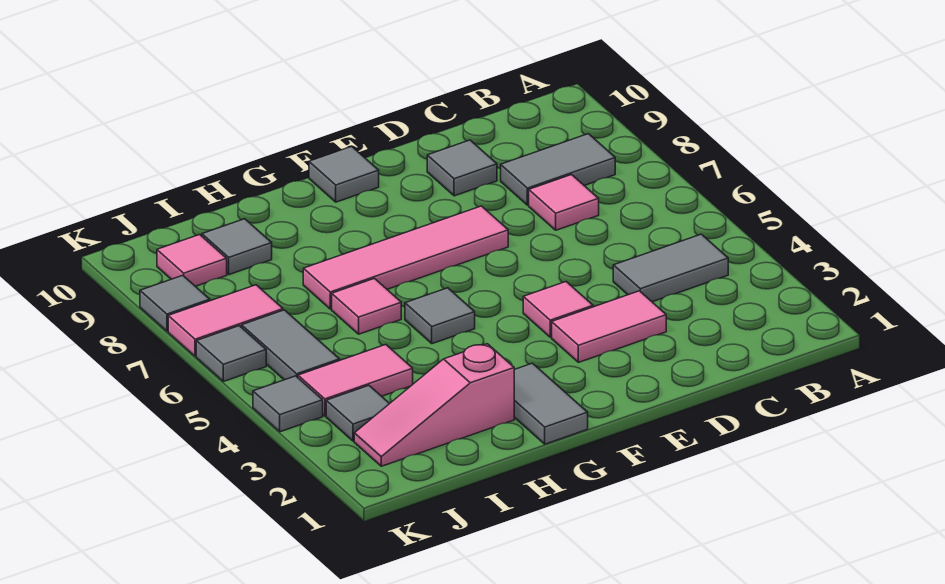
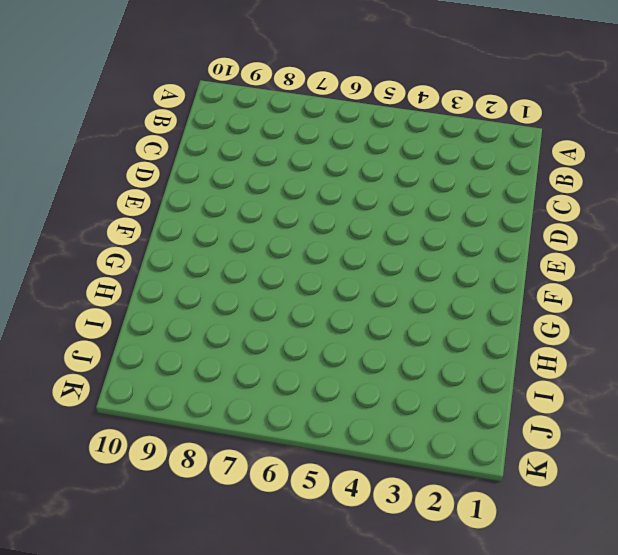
none -> grey 1x2 tile [613,234,728,302]
none -> grey 1x2 tile [501,134,615,205]
none -> pink 1x1 tile [529,175,599,230]

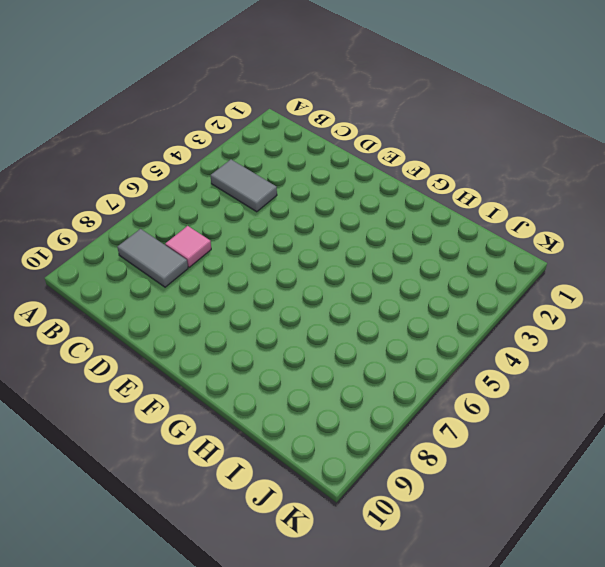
none -> pink 1x2 tile [552,291,666,362]
none -> grey 1x1 tile [427,140,497,196]
none -> pink 1x1 tile [523,282,593,337]

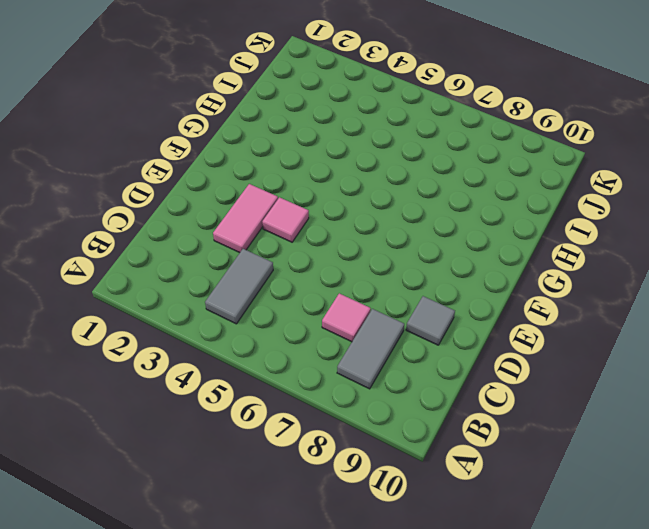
none -> pink 1x4 tile [303,206,508,309]
none -> grey 1x1 tile [309,146,379,202]
none -> grey 1x2 tile [514,363,588,444]

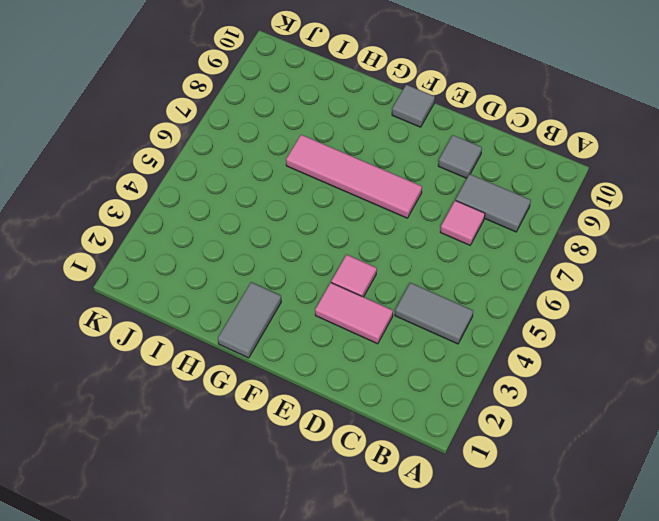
none -> grey 1x1 tile [405,288,475,344]
none -> pink 1x3 slope [354,344,514,466]
none -> pink 1x1 tile [332,278,401,334]

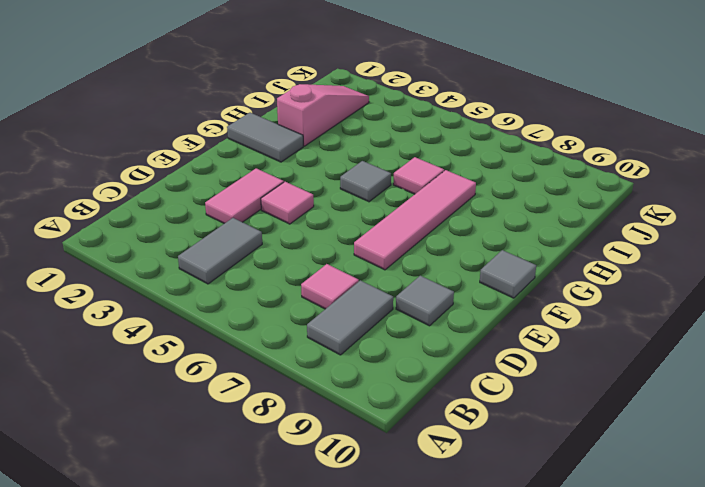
none -> pink 1x2 tile [298,345,413,416]
none -> grey 1x1 tile [202,219,272,274]
none -> grey 1x1 tile [326,385,390,441]

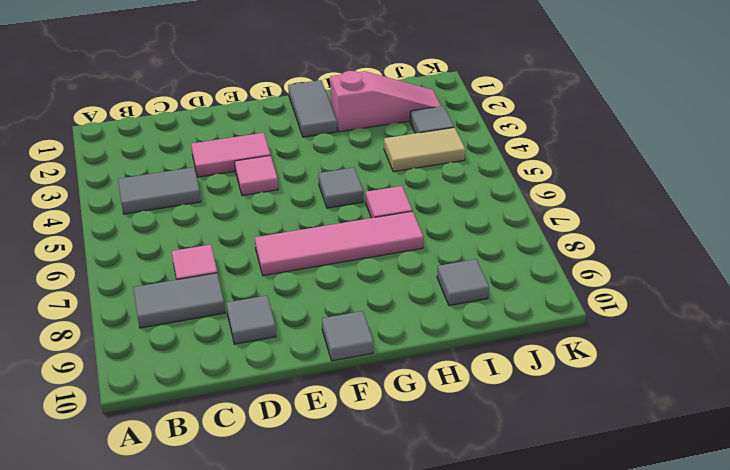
tan 1x2 tile [384,128,465,172] -> pink 1x2 tile [298,345,413,416]
none -> grey 1x2 tile [242,310,340,380]
none -> pink 1x2 tile [168,285,283,356]
none -> pink 1x1 tile [157,235,227,286]

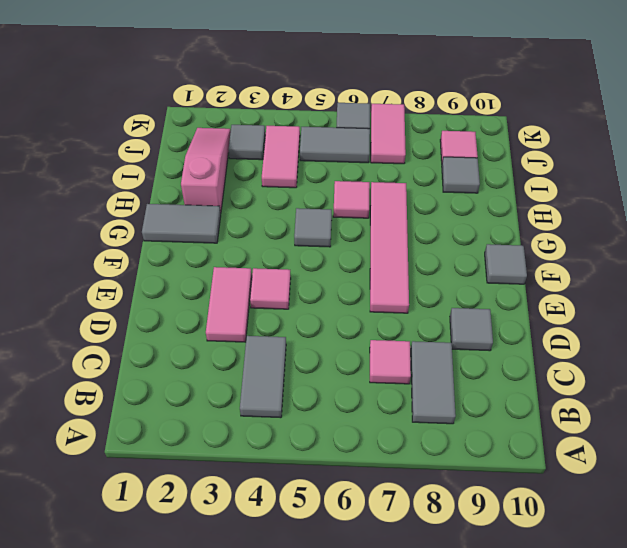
none -> grey 1x1 tile [253,376,323,432]
none -> grey 1x1 tile [140,275,210,331]

